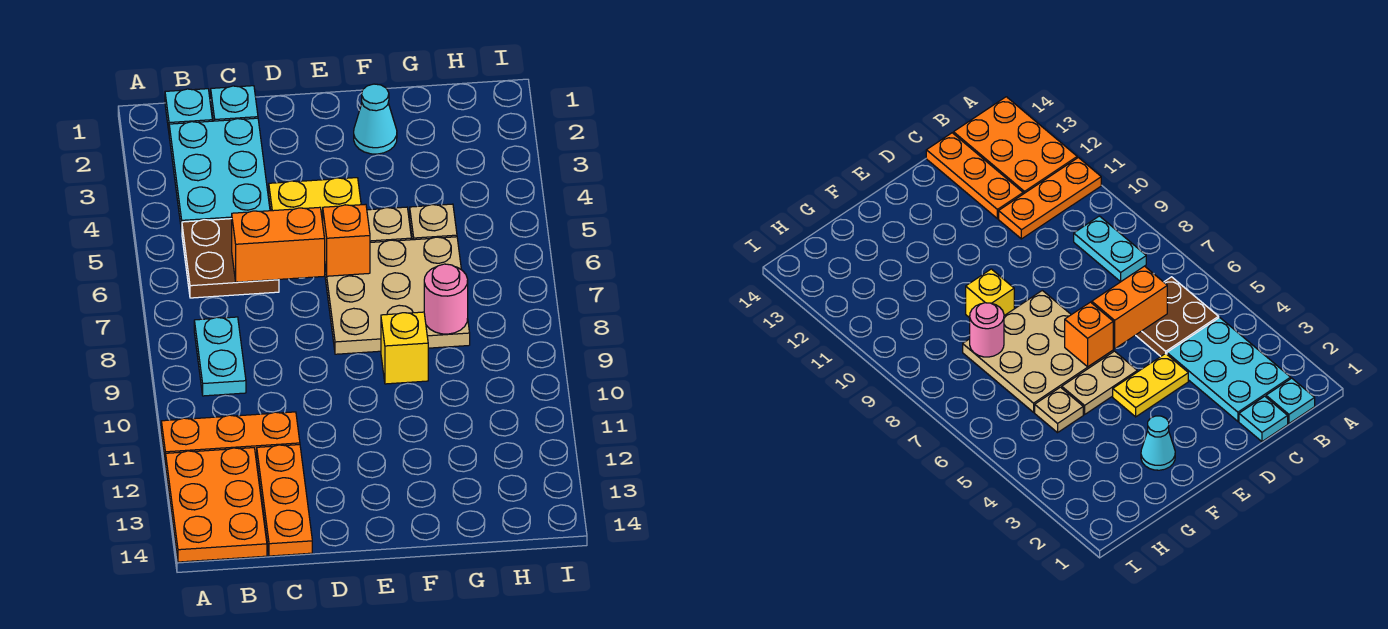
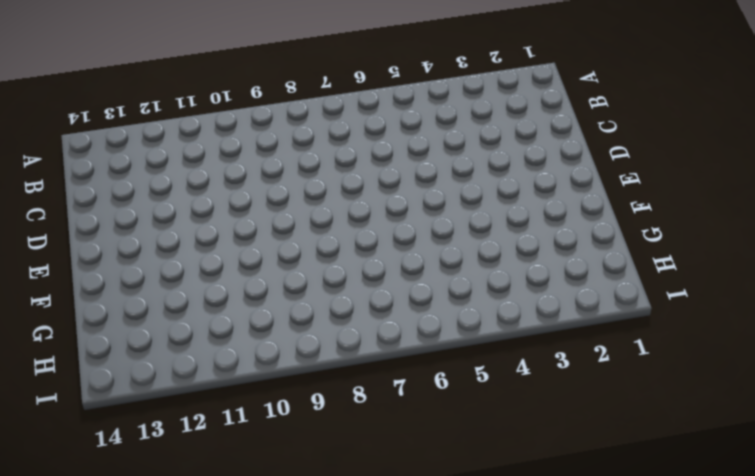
none -> orange 1x3 plate [161,412,300,464]
none -> orange 2x3 plate [166,448,267,562]
none -> cyan 1x1 plate [165,89,212,130]

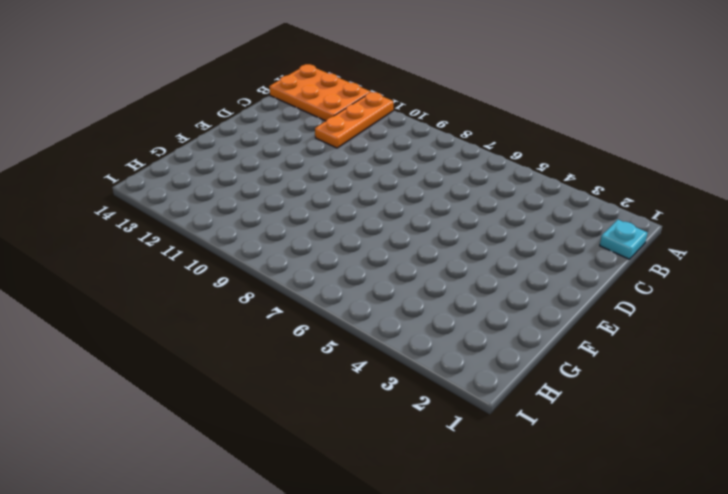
none -> cyan 2x3 plate [169,118,270,231]
none -> brown 2x2 plate [182,219,279,298]
none -> cyan 1x2 plate [194,317,246,396]

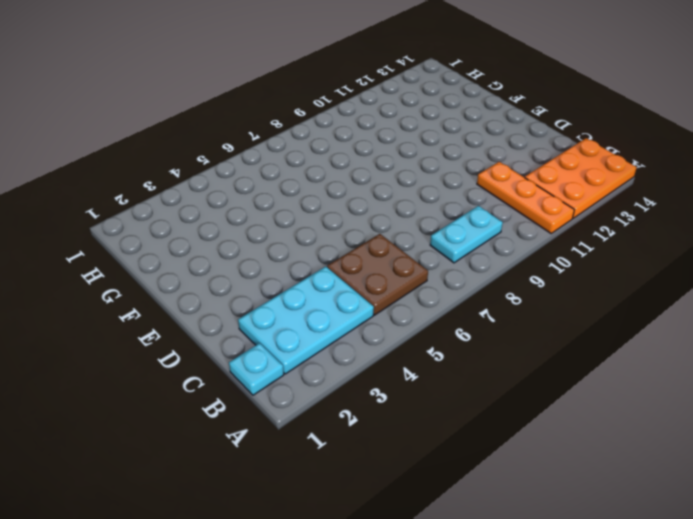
none -> cyan 1x1 plate [211,86,258,121]
none -> orange 1x3 plate [257,445,312,556]
none -> yellow 1x2 plate [269,178,361,213]

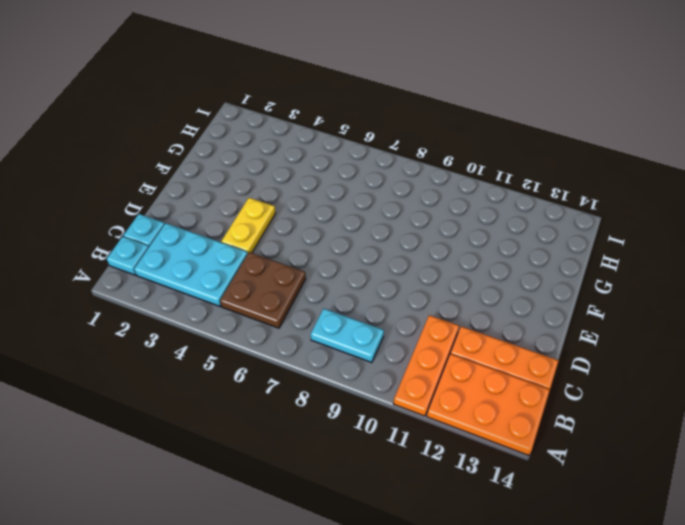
none -> tan 1x2 plate [321,207,411,242]
none -> tan 3x3 plate [325,237,470,354]
none -> cyan 1x1 cone [354,84,397,154]

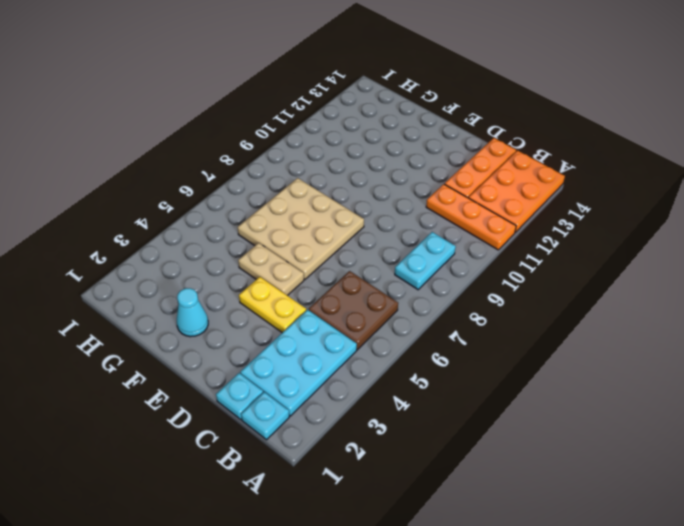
none -> yellow 1x1 brick [381,312,428,384]
none -> tan 1x1 plate [410,204,457,240]
none -> orange 1x2 brick [232,207,325,282]

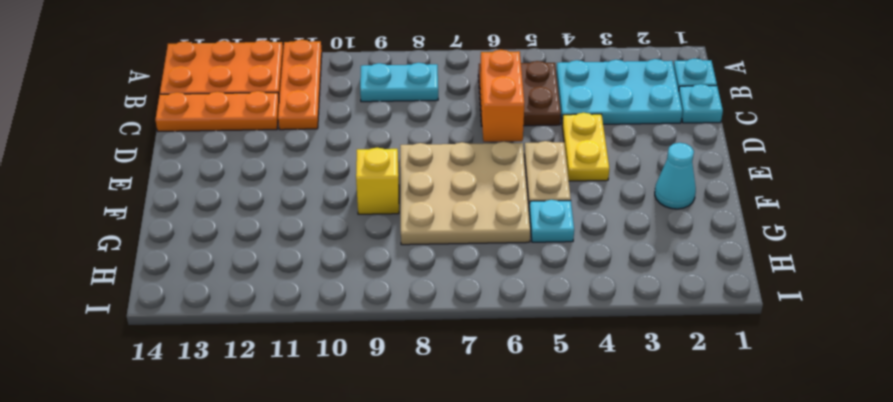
cyan 1x1 plate [529,200,574,242] -> tan 1x1 plate [410,204,457,240]
none -> orange 1x1 brick [323,204,370,276]
none -> pink 1x1 round brick [424,264,468,334]

